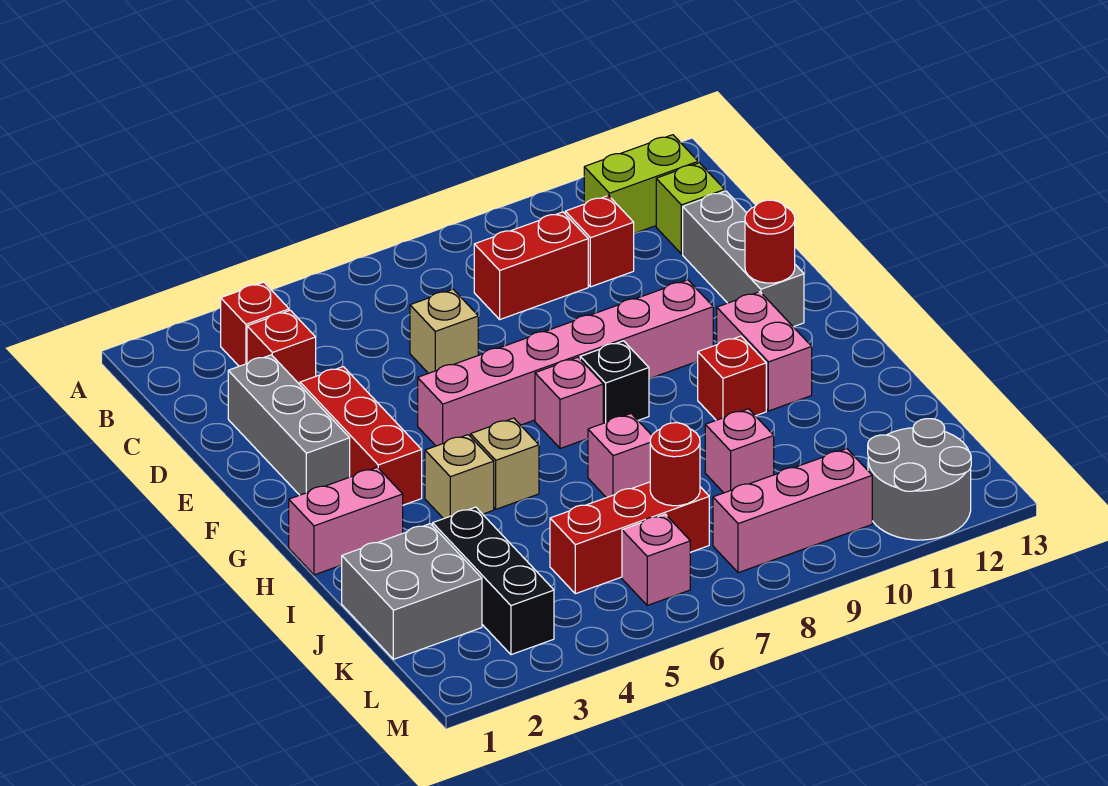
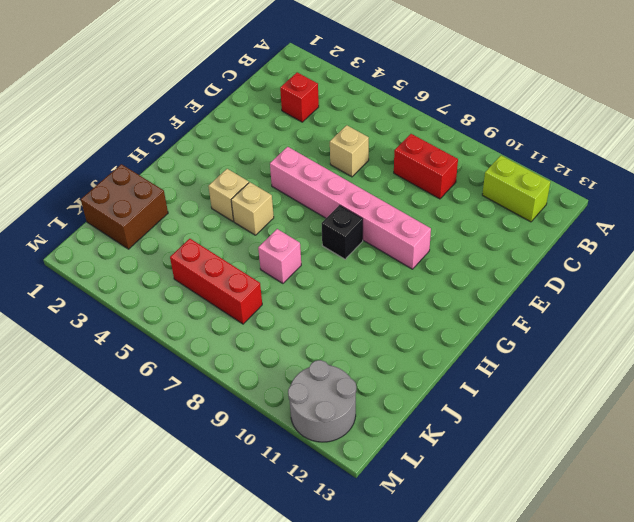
brown 2x2 brick [81,164,168,249] -> grey 2x2 brick [342,524,482,659]
none -> red 1x1 brick [221,282,289,366]
none -> red 1x1 brick [565,196,634,287]
none -> lime 1x1 brick [656,163,725,254]

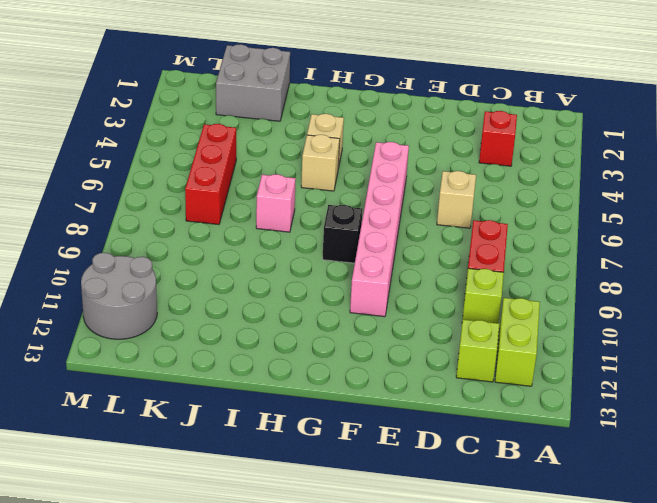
lime 1x1 brick [462,268,504,323] -> red 1x1 brick [565,196,634,287]
none -> red 1x1 brick [221,282,289,366]
none -> grey 1x3 brick [228,355,350,495]
none -> grey 1x3 brick [683,191,804,327]

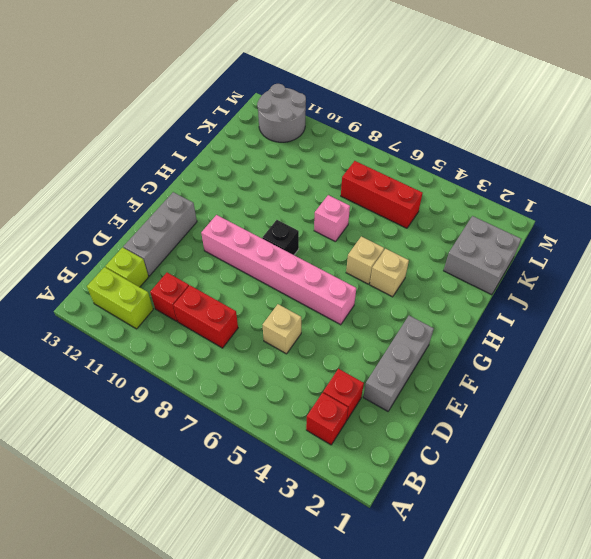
none -> red 1x3 brick [300,367,422,505]
none -> pink 1x1 brick [535,357,603,448]
none -> pink 1x2 brick [717,292,812,411]

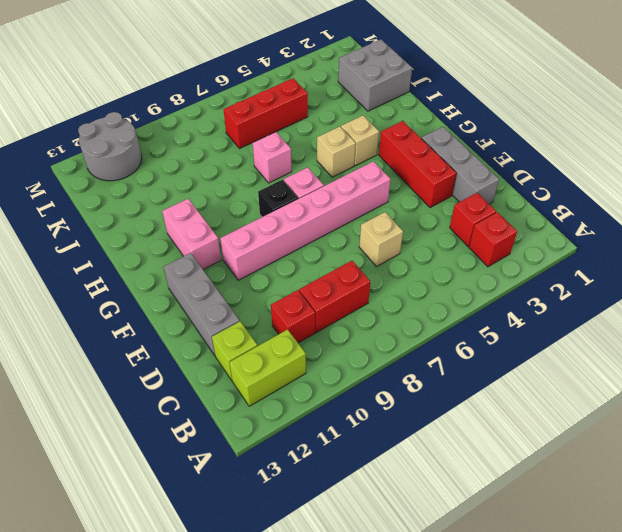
none -> pink 1x2 brick [289,467,403,575]
none -> red 1x1 brick [697,336,766,420]
none -> black 1x3 brick [433,507,554,655]

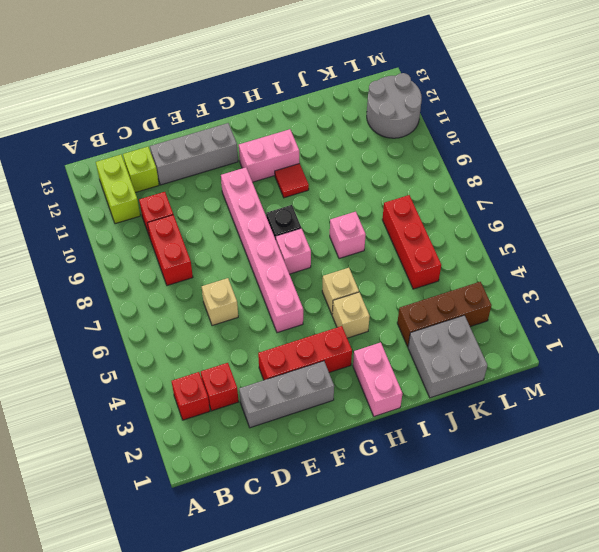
red 1x1 tile [275,163,309,198] -> red 1x1 brick [697,336,766,420]
brown 1x3 brick [397,282,492,347] -> black 1x3 brick [433,507,554,655]
none -> pink 1x1 brick [705,409,774,493]
none -> pink 1x1 brick [622,514,690,605]
none -> pink 1x3 brick [713,449,872,573]

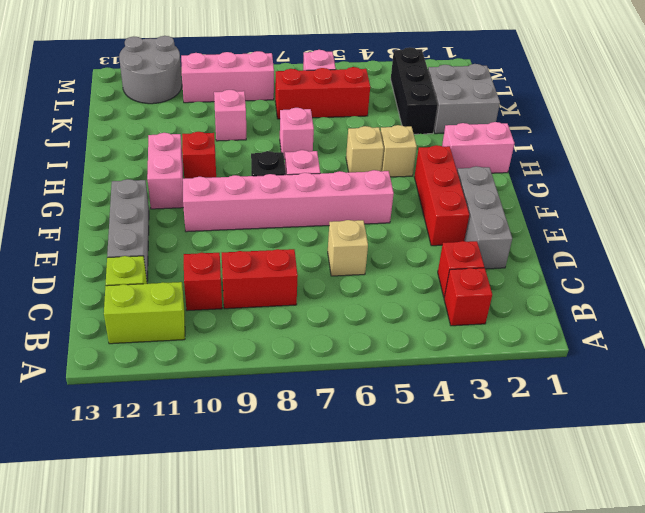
none -> red 1x1 round brick [745,200,795,283]
none -> red 1x1 round brick [650,423,700,506]

